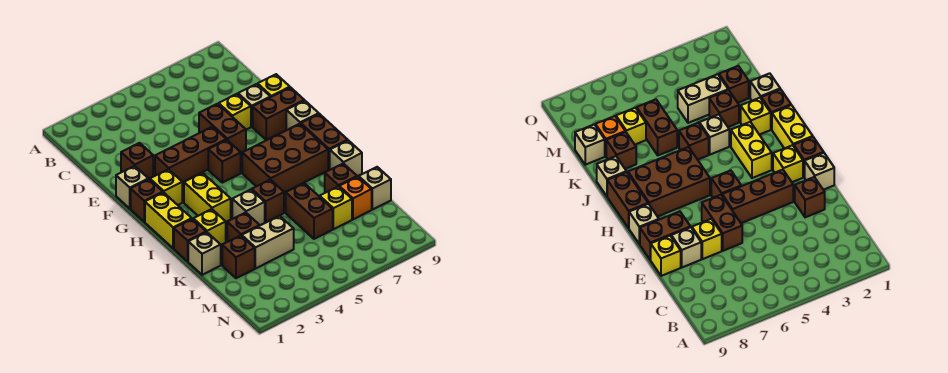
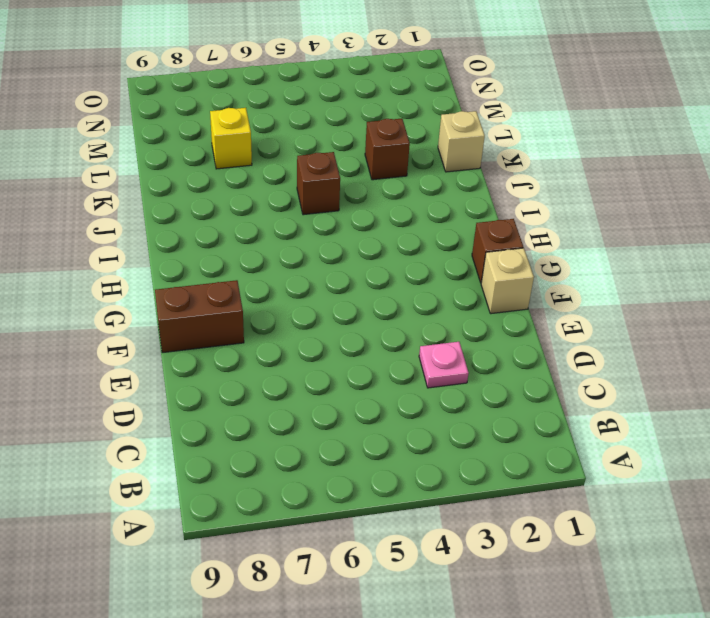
pink 1x1 plate [419,342,469,388] -> none
none -> brown 1x1 brick [121,143,153,179]
none -> brown 1x2 brick [199,104,246,153]
none -> yellow 1x1 brick [219,94,251,130]
none -> tan 1x1 brick [238,84,270,127]

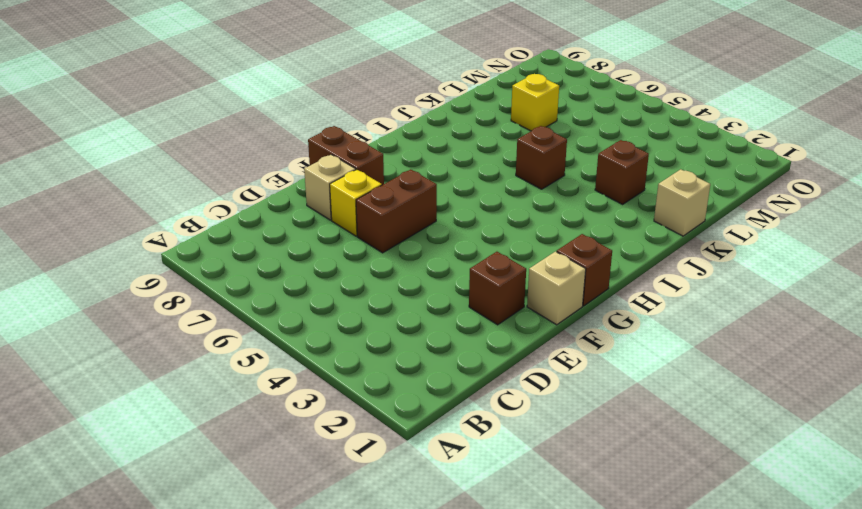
none -> yellow 1x1 brick [258,74,290,97]
none -> brown 1x3 brick [155,127,226,182]
none -> yellow 1x1 brick [150,169,182,205]
none -> brown 1x1 brick [208,140,241,183]

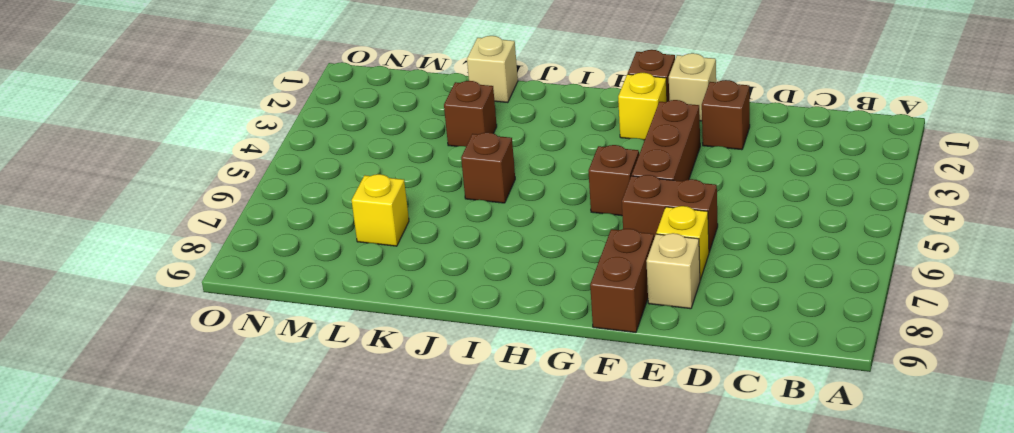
none -> yellow 1x1 brick [258,74,290,97]
none -> tan 1x1 brick [286,101,319,130]
none -> yellow 1x2 brick [145,192,192,248]
none -> yellow 1x2 brick [184,173,231,222]

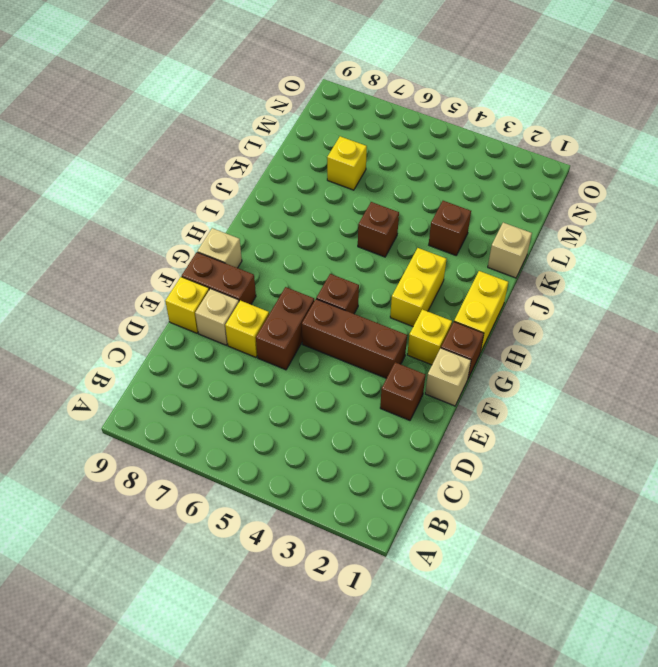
none -> brown 2x3 brick [242,124,328,193]
none -> brown 1x2 brick [301,114,348,170]
none -> brown 1x1 brick [174,219,206,261]
none -> yellow 1x1 brick [193,209,226,245]

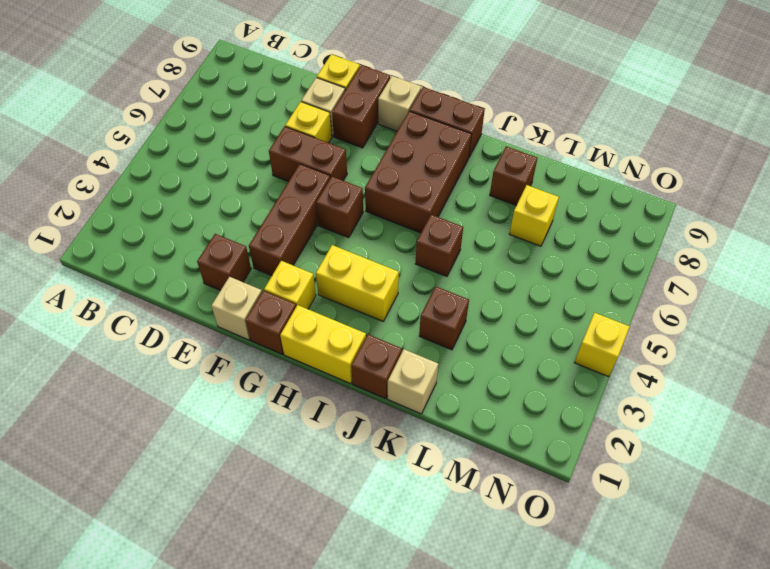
yellow 1x1 brick [574,313,630,377] -> yellow 1x1 brick moved to [193,209,226,245]
none -> tan 1x1 brick [232,189,265,225]
none -> tan 1x1 brick [330,140,362,176]
none -> brown 1x2 brick [286,183,333,239]
none -> brown 1x1 brick [222,236,255,278]

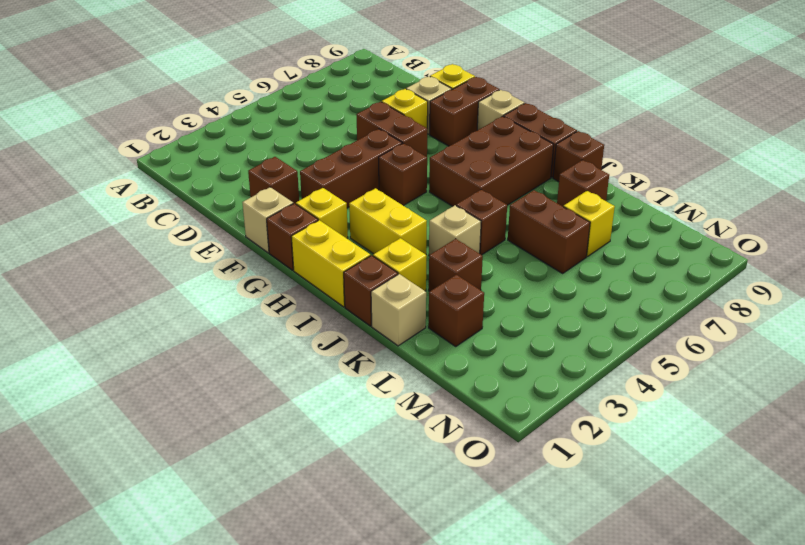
brown 1x1 brick [553,131,604,182] -> tan 1x1 brick [330,140,362,176]
none -> tan 1x2 brick [242,216,294,269]
none -> orange 1x1 brick [339,177,372,219]
none -> tan 1x1 brick [359,167,391,210]

